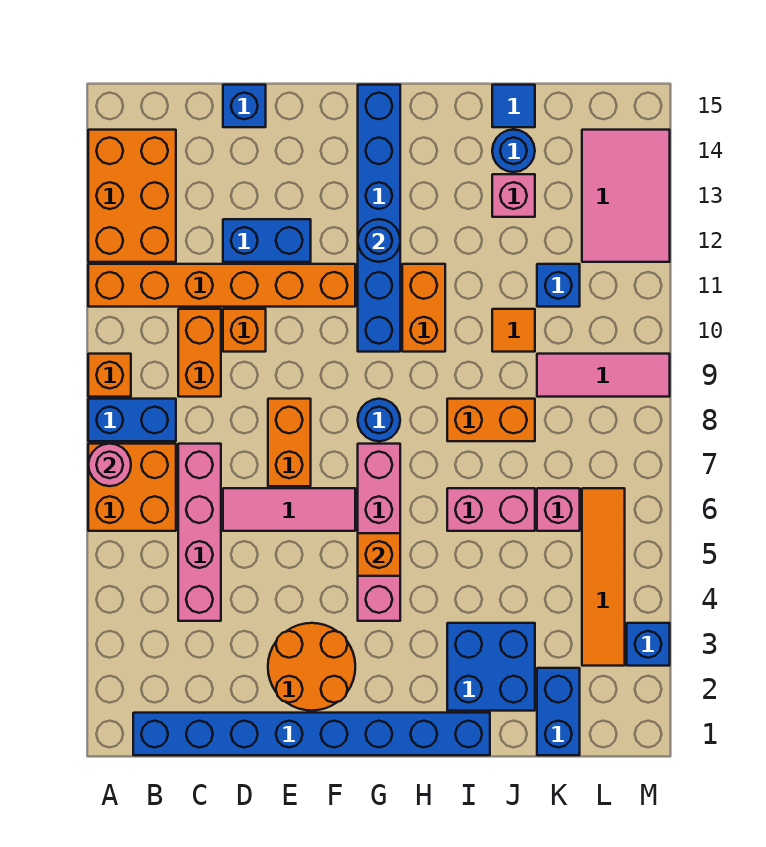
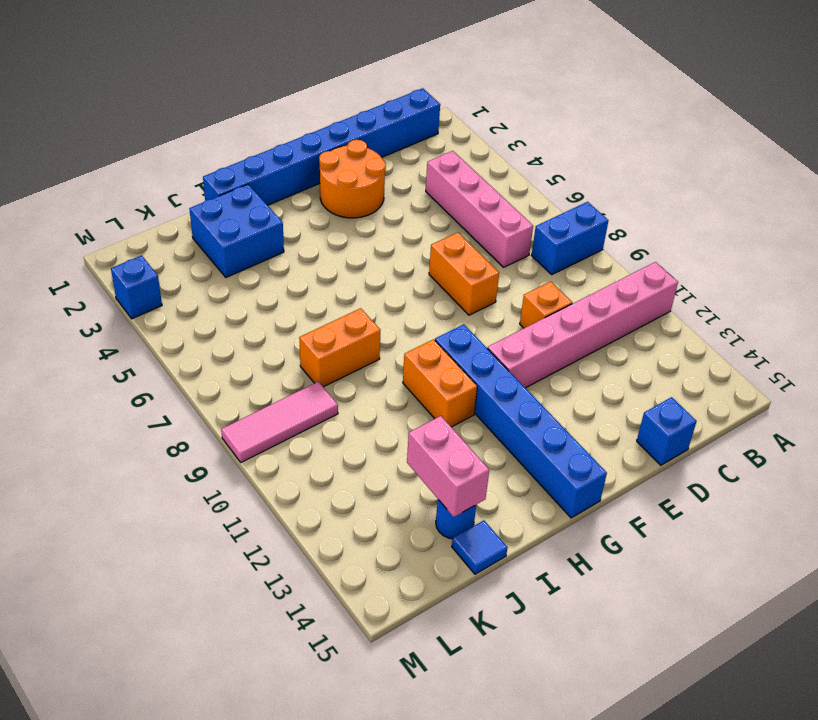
pink 1x6 brick [487,262,678,388] -> orange 1x6 brick [88,264,355,307]
pink 1x2 brick [407,416,489,517] -> pink 1x2 brick turned to [447,488,535,531]
none -> orange 2x2 brick [88,444,176,531]
none -> orange 1x1 brick [88,354,131,397]
none -> orange 2x3 brick [88,130,176,262]
none -> orange 1x2 brick [178,309,221,397]

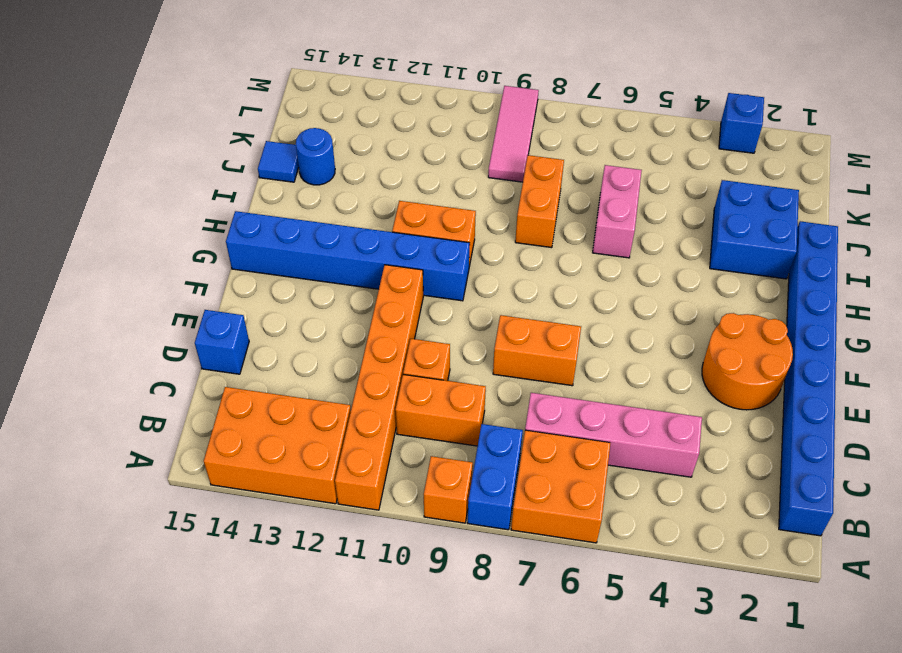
none -> pink 1x3 tile [223,488,355,531]
none -> blue 1x2 brick [223,219,311,262]
none -> pink 1x4 brick [358,444,400,621]
none -> blue 1x1 round brick [358,399,400,441]

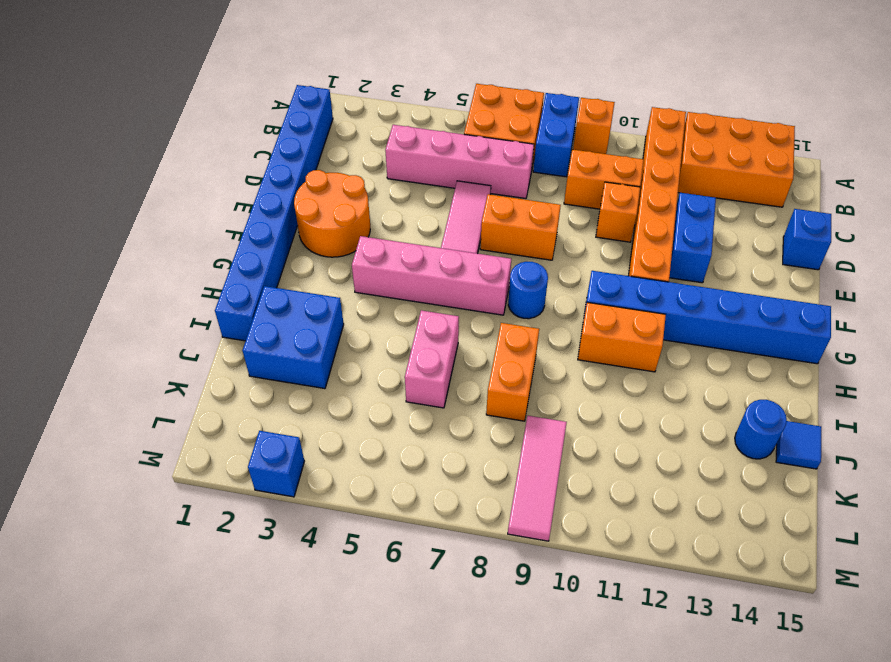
none -> orange 1x1 tile [492,309,535,352]
none -> pink 1x1 brick [492,174,535,217]
none -> blue 1x2 brick [537,668,580,755]
none -> pink 1x1 brick [537,488,580,531]

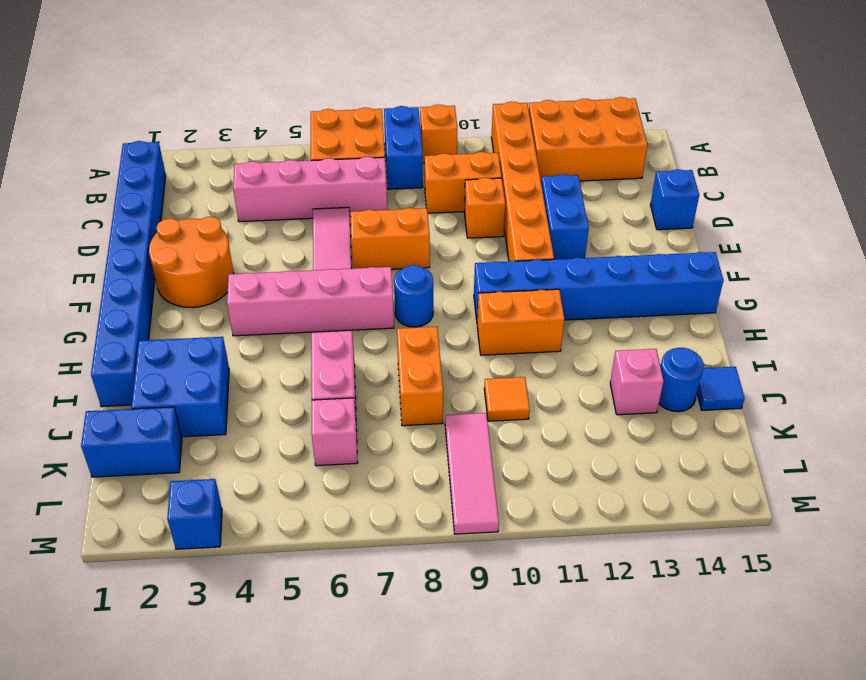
none -> blue 1x1 brick [537,264,580,307]
none -> orange 1x4 tile [582,488,625,666]
none -> pink 2x3 tile [582,130,670,262]
none -> pink 1x1 round brick [88,444,131,486]

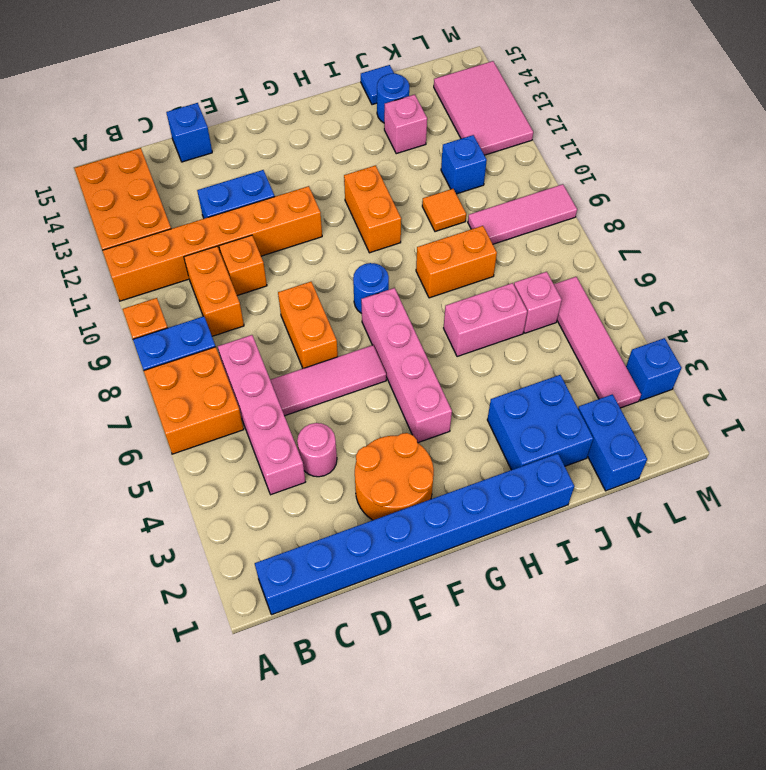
pink 1x1 round brick [297,423,337,477] -> pink 1x1 round brick moved to [88,444,131,486]
pink 1x4 tile [554,277,641,408] -> orange 1x4 tile [582,488,625,666]
none -> blue 1x6 brick [358,85,400,352]
none -> orange 1x1 brick [358,533,400,576]
none -> blue 1x1 round brick [358,219,400,262]

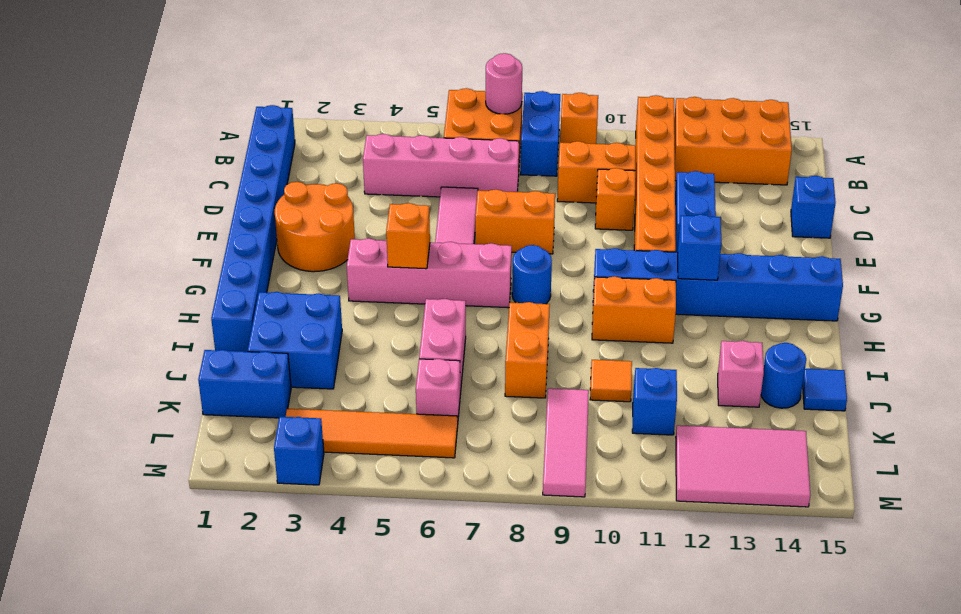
blue 1x1 brick [678,215,721,280] -> blue 1x1 round brick [358,219,400,262]

